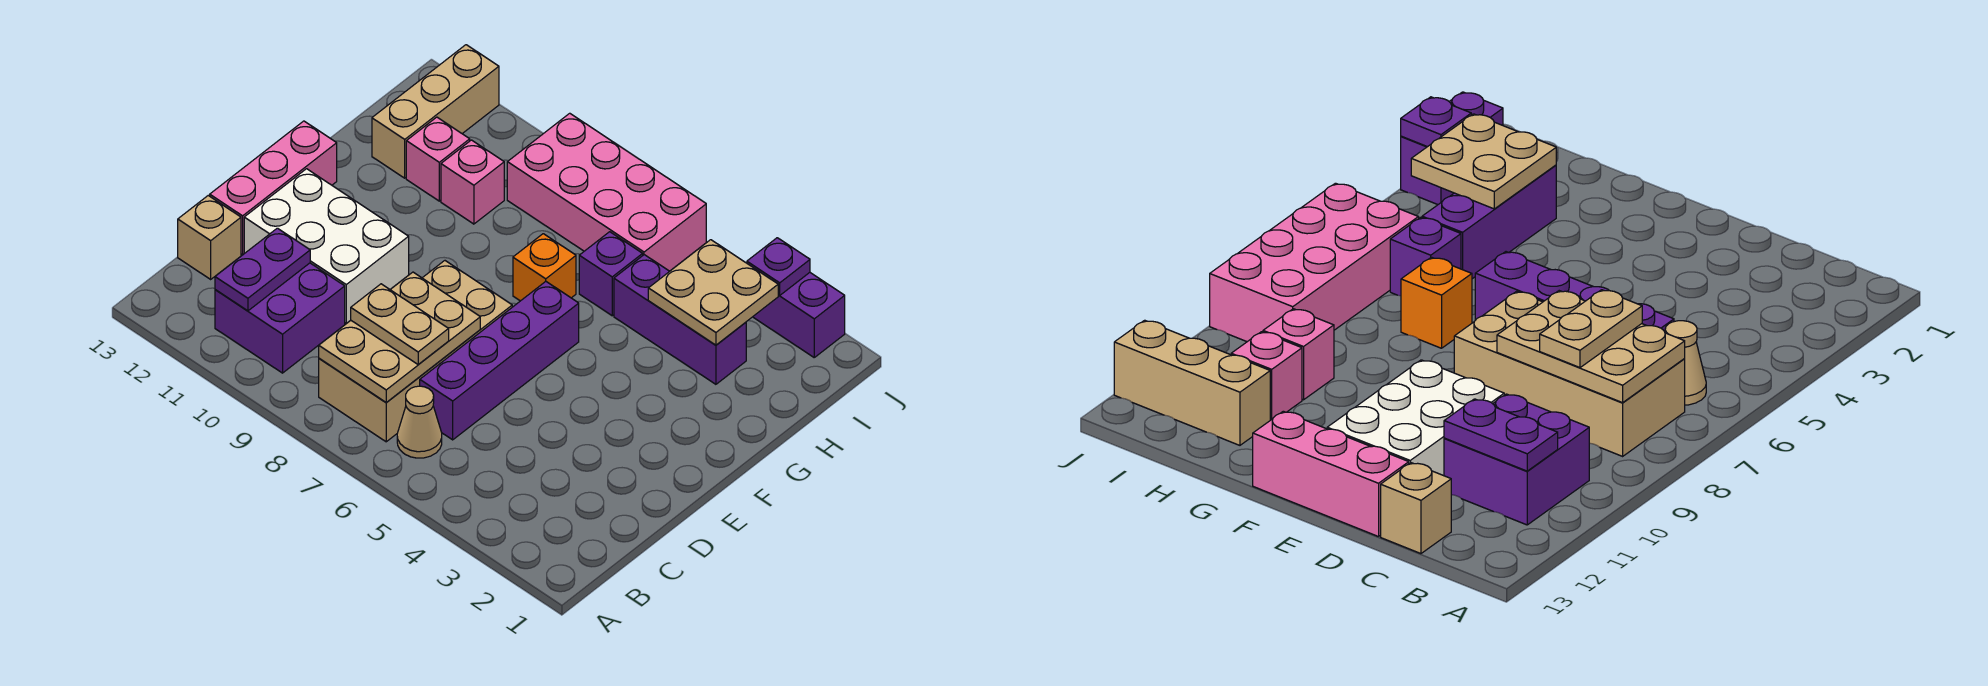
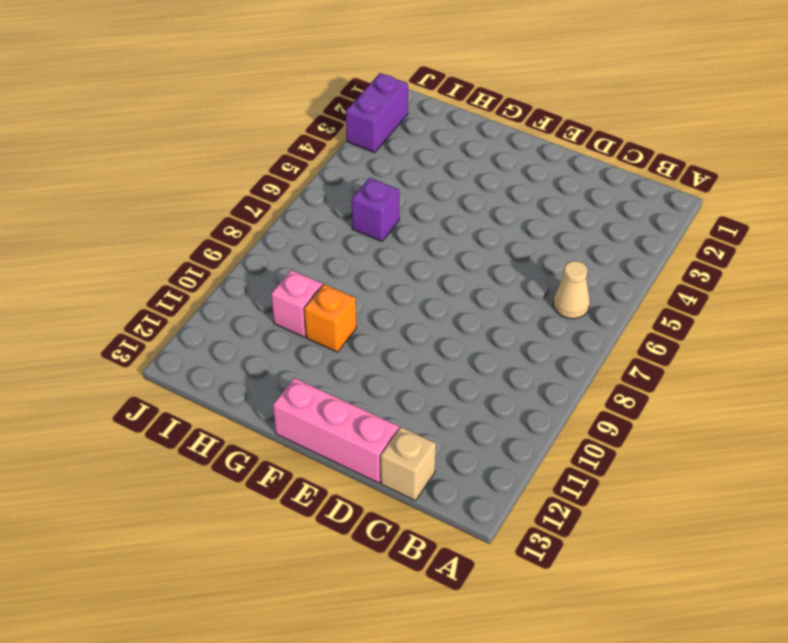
orange 1x1 brick [304,284,356,352] -> orange 1x1 brick moved to [513,234,576,301]
none -> tan 2x4 brick [319,261,512,442]
none -> purple 2x2 brick [215,263,345,373]
none -> purple 1x4 brick [420,282,579,440]

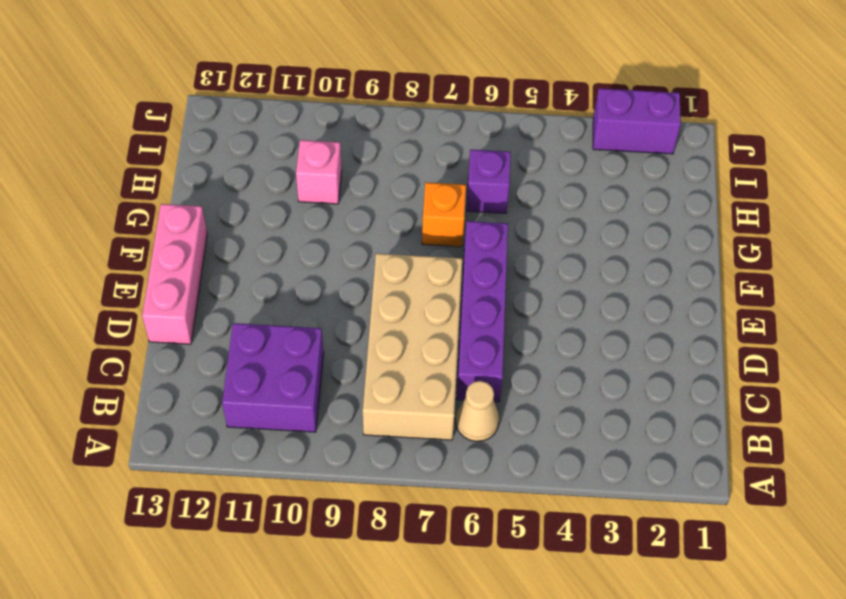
none -> tan 1x1 brick [178,196,241,279]
none -> white 2x3 brick [244,169,409,323]
none -> purple 1x3 brick [614,255,746,384]

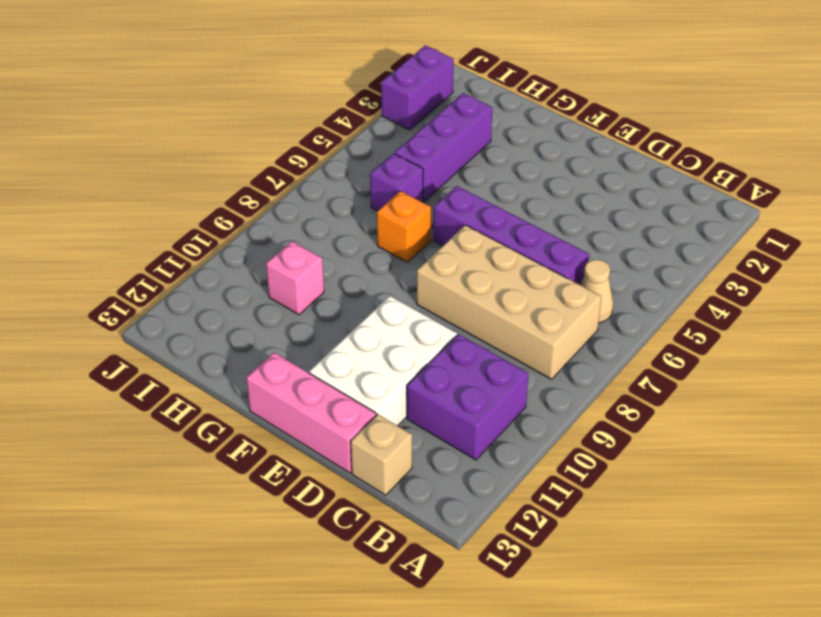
none -> pink 1x1 brick [406,117,470,201]
none -> tan 1x3 brick [372,45,499,178]
none -> pink 2x4 brick [507,113,706,271]

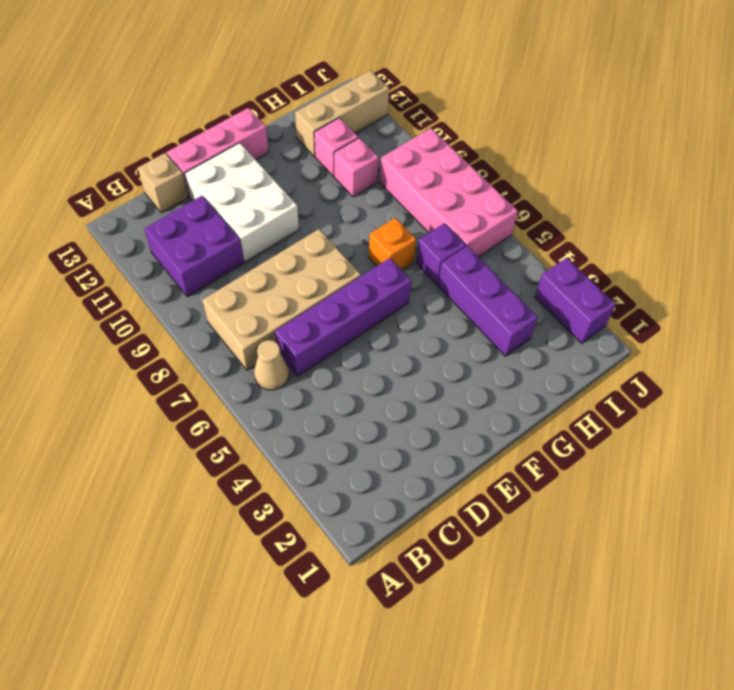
none -> tan 2x3 plate [319,272,480,403]
none -> purple 1x2 plate [215,228,310,311]
none -> tan 2x2 plate [648,240,778,345]

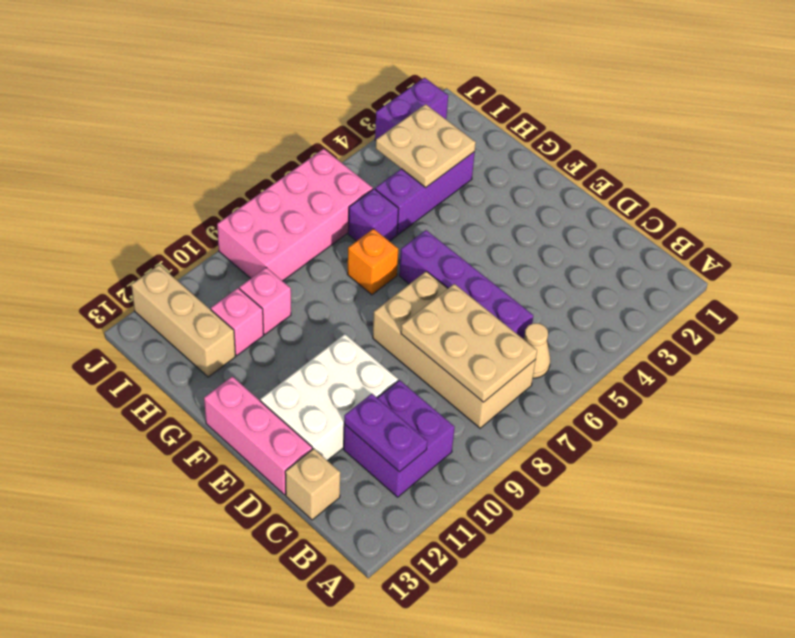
none -> purple 1x1 plate [747,238,810,296]
none -> tan 1x2 plate [351,284,449,365]

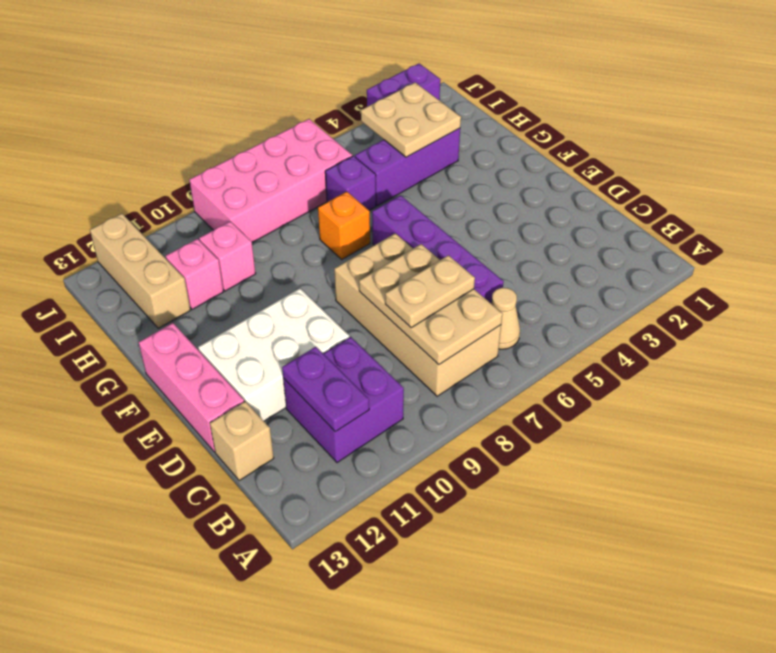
none -> purple 1x1 plate [747,238,810,296]

